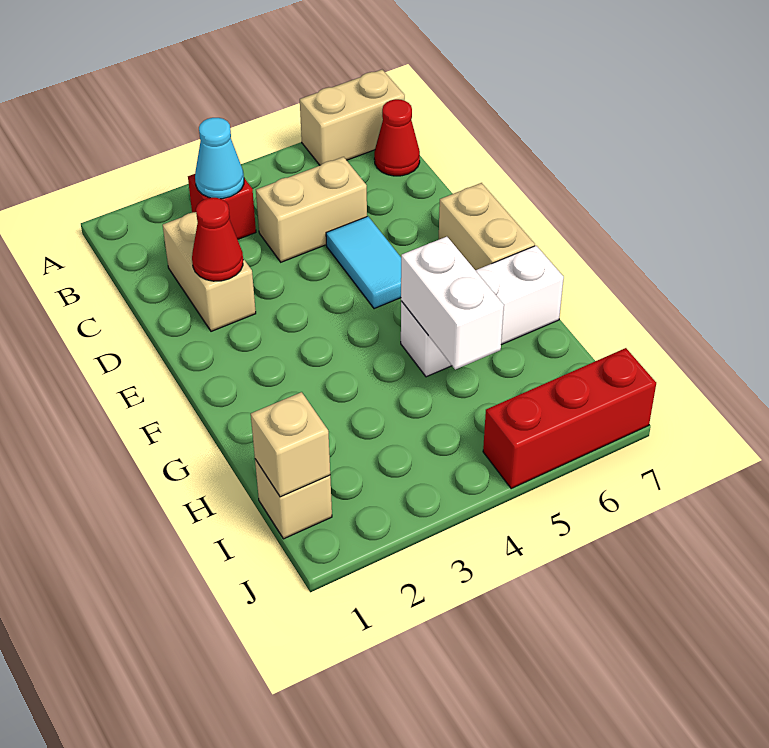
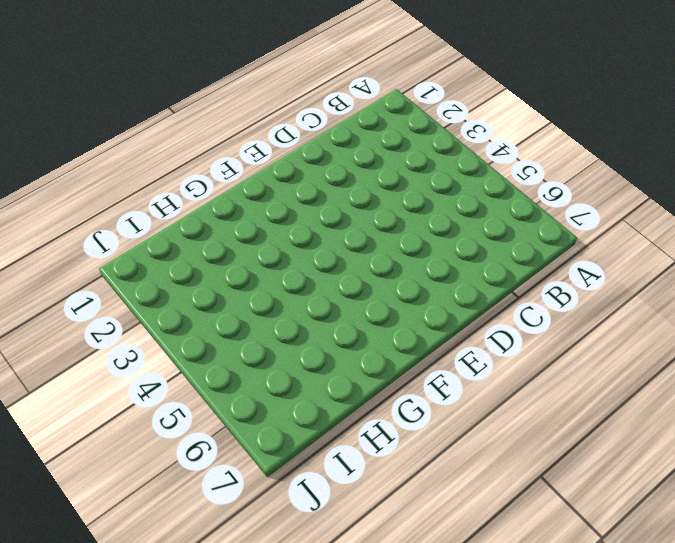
none -> tan 1x2 brick [300,70,405,165]
none -> red 1x1 brick [188,174,256,239]
none -> red 1x1 cone [374,99,420,176]

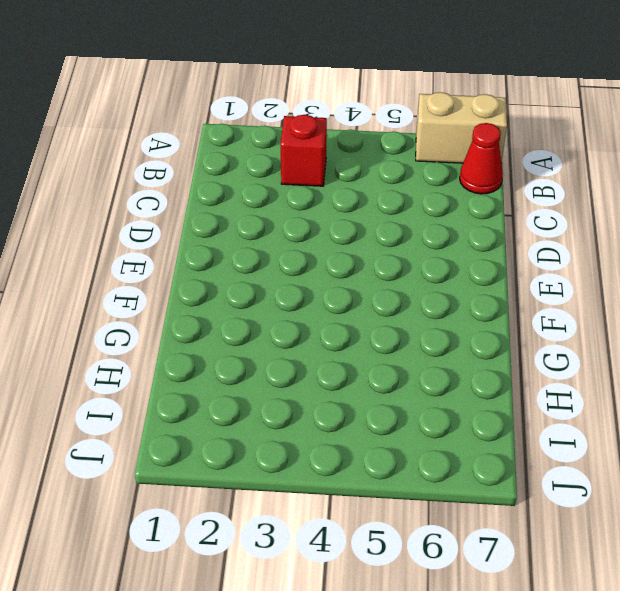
none -> tan 1x2 brick [163,212,256,331]
none -> tan 1x2 brick [256,157,367,262]
none -> cyan 1x2 tile [326,216,401,309]

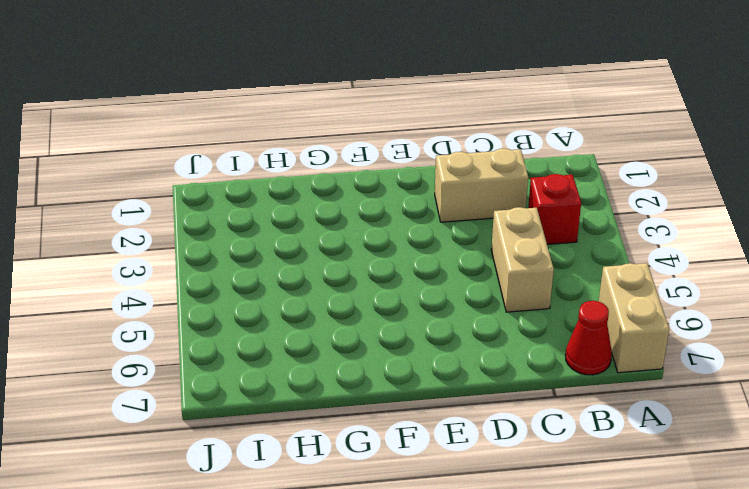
none -> cyan 1x2 tile [326,216,401,309]
none -> tan 1x2 brick [439,183,535,270]
none -> white 1x3 brick [401,246,564,377]

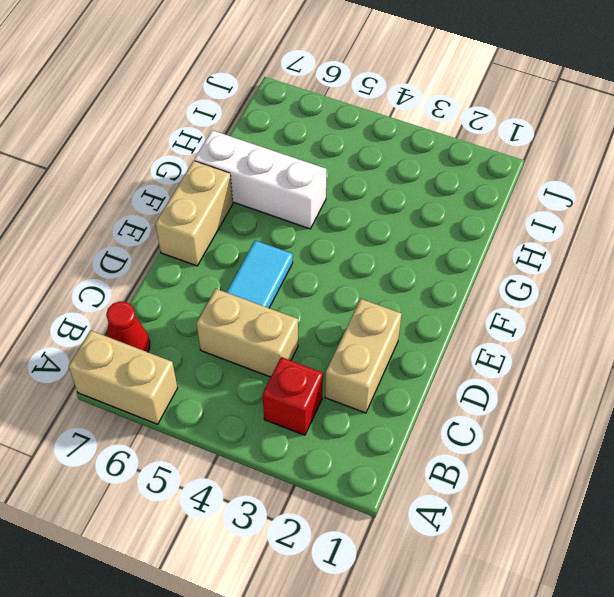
none -> tan 1x1 brick [255,459,332,539]
none -> red 1x3 brick [483,348,656,488]
none -> cyan 1x1 cone [195,118,244,199]

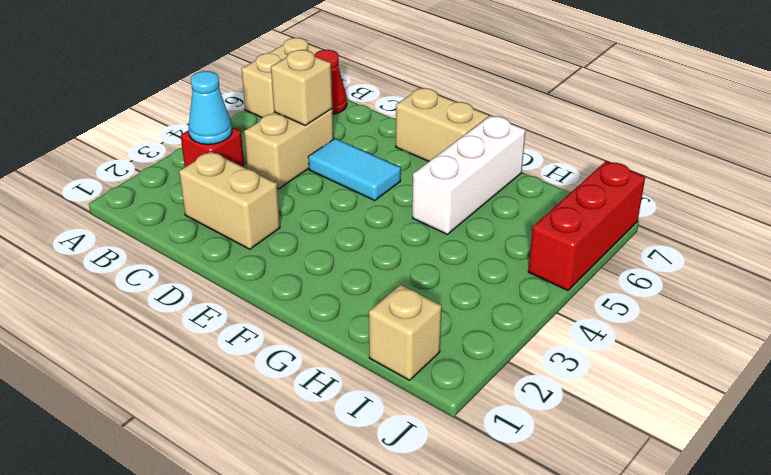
tan 1x1 brick [271,50,332,125] -> tan 1x1 brick moved to [251,392,330,497]
none -> red 1x1 cone [192,198,243,281]
none -> white 1x2 brick [401,237,504,370]

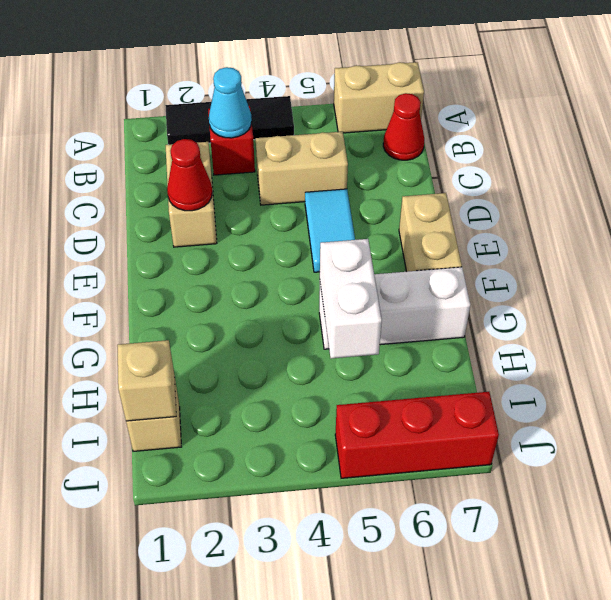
black 1x3 tile [165,96,294,145] -> none

